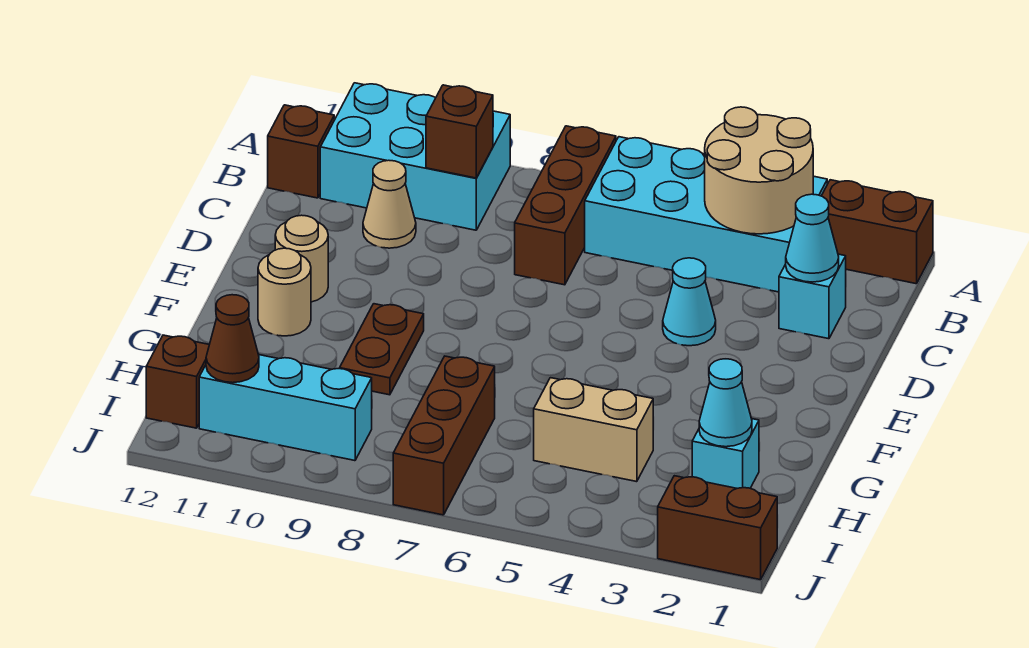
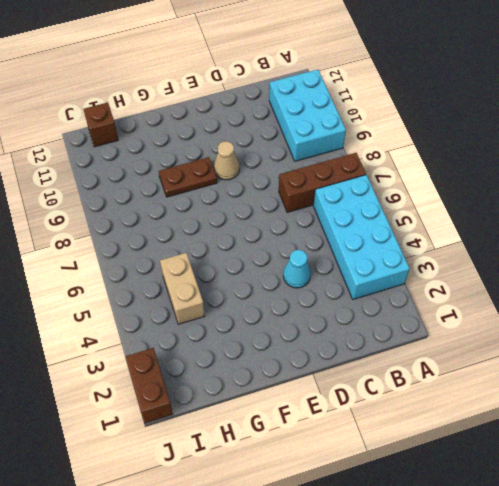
tan 1x1 cone [214,141,239,180] -> tan 1x1 cone moved to [363,160,416,248]
none -> brown 1x2 brick [822,180,933,284]
none -> brown 1x1 brick [268,105,334,198]
none -> cyan 1x1 brick [779,254,846,339]

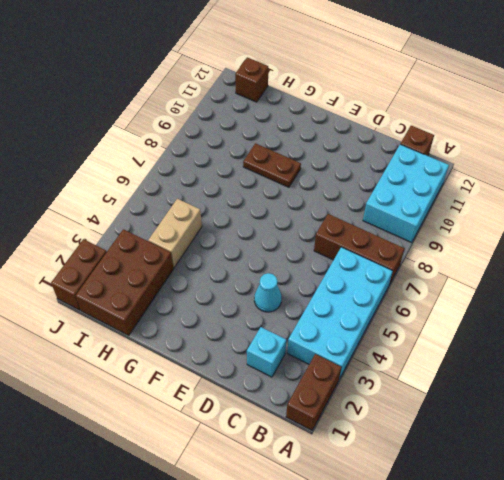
brown 2x3 brick [76,229,173,335] -> cyan 1x1 brick [692,419,759,488]
none -> tan 1x1 cone [363,160,416,248]
none -> tan 1x1 round brick [275,215,328,302]
none -> tan 1x1 round brick [258,248,311,336]

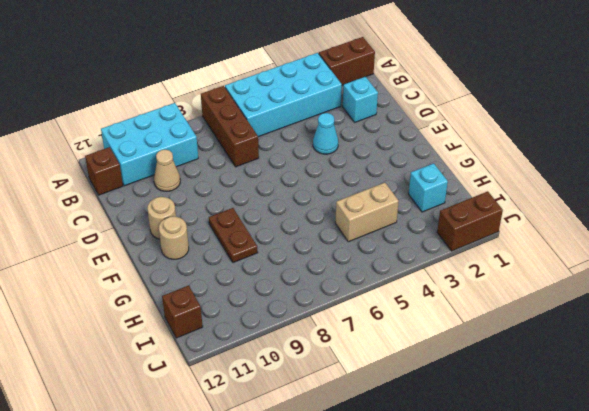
none -> brown 1x3 brick [393,356,495,515]
none -> cyan 1x3 brick [199,355,372,461]
none -> tan 2x2 round brick [705,107,813,234]

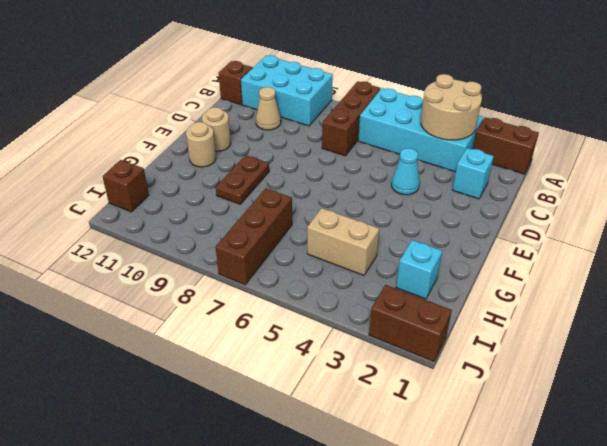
none -> cyan 1x3 brick [199,355,372,461]
none -> brown 1x1 brick [426,85,493,178]
none -> cyan 1x1 cone [786,194,839,282]

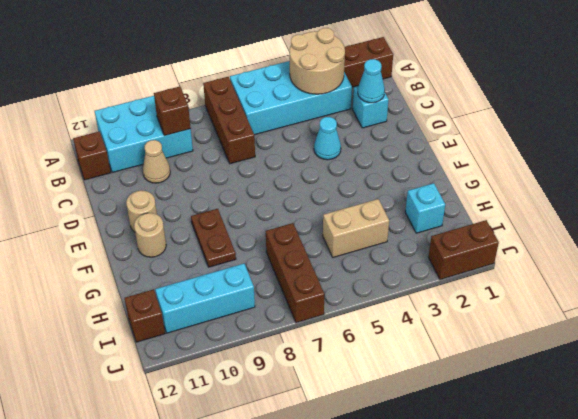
none -> cyan 1x1 cone [699,359,752,447]
none -> brown 1x1 cone [206,295,259,383]

